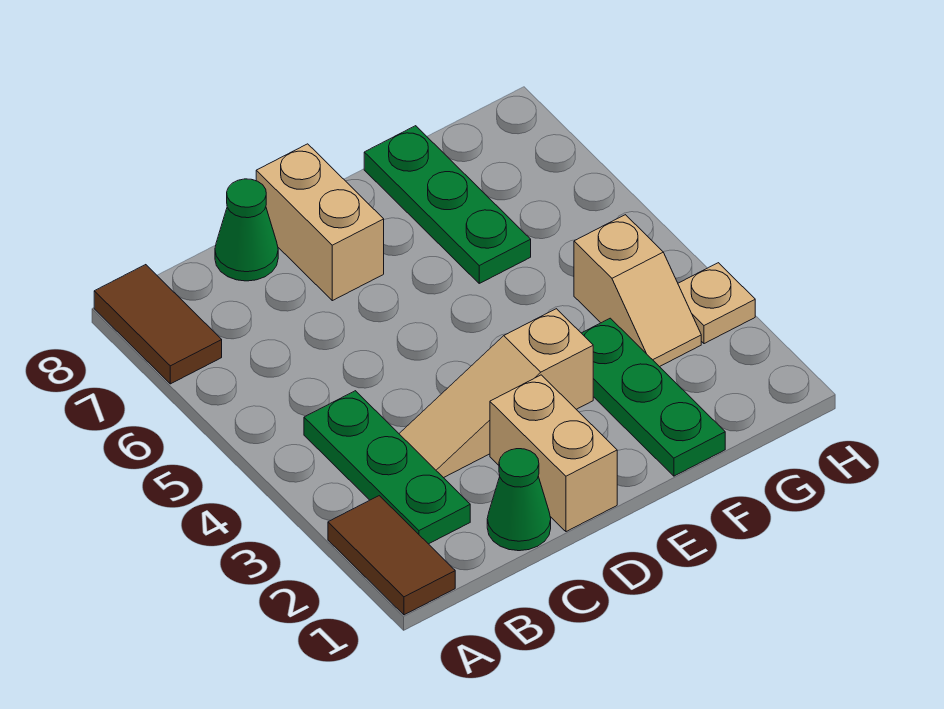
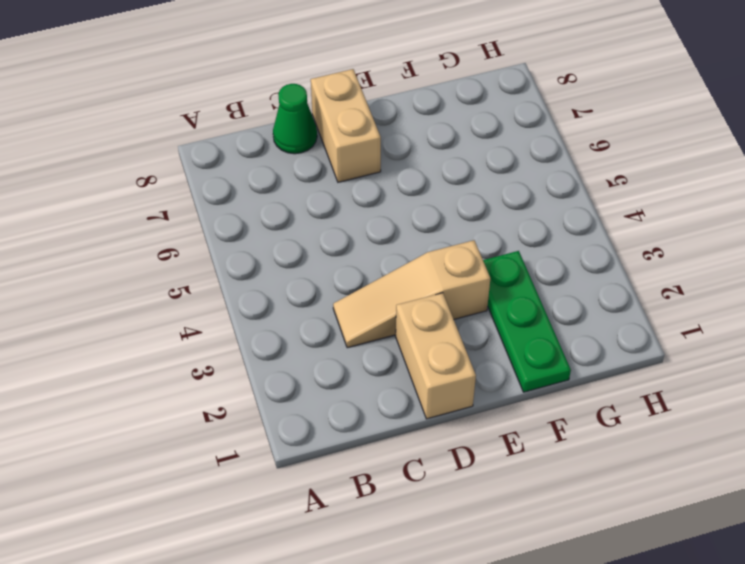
none -> brown 1x2 tile [328,496,455,615]
none -> brown 1x2 tile [94,265,222,384]
none -> green 1x3 plate [304,391,470,544]

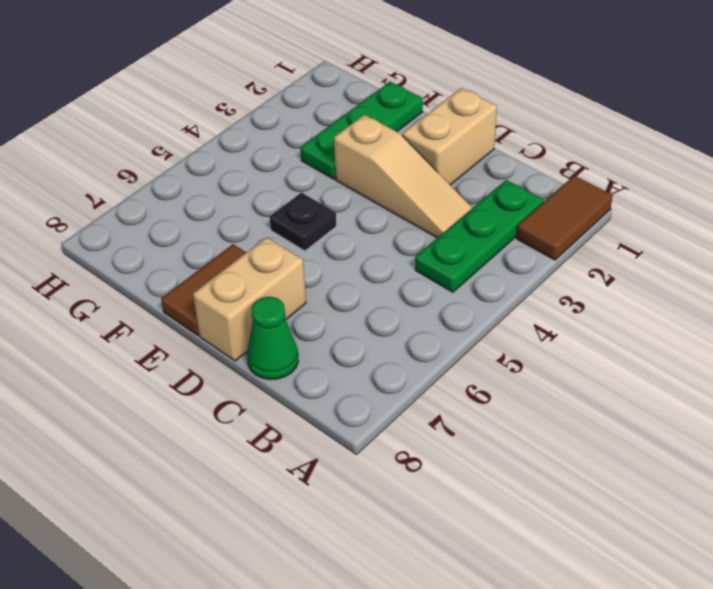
black 1x1 plate [270,192,336,251] -> none
brown 1x2 tile [161,244,246,335] -> brown 1x2 tile moved to [94,265,222,384]
none -> green 1x1 cone [487,449,551,551]
none -> green 1x3 plate [364,126,531,283]
none -> tan 1x2 slope [574,215,701,367]

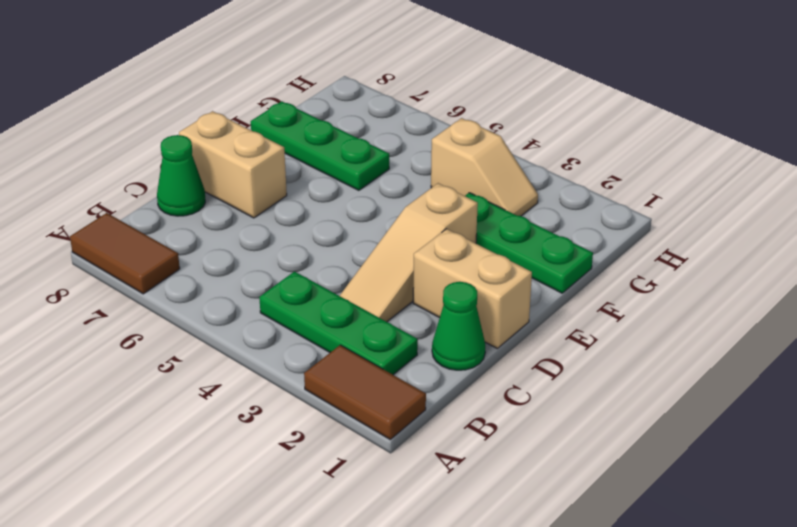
none -> tan 1x1 plate [678,263,755,344]

